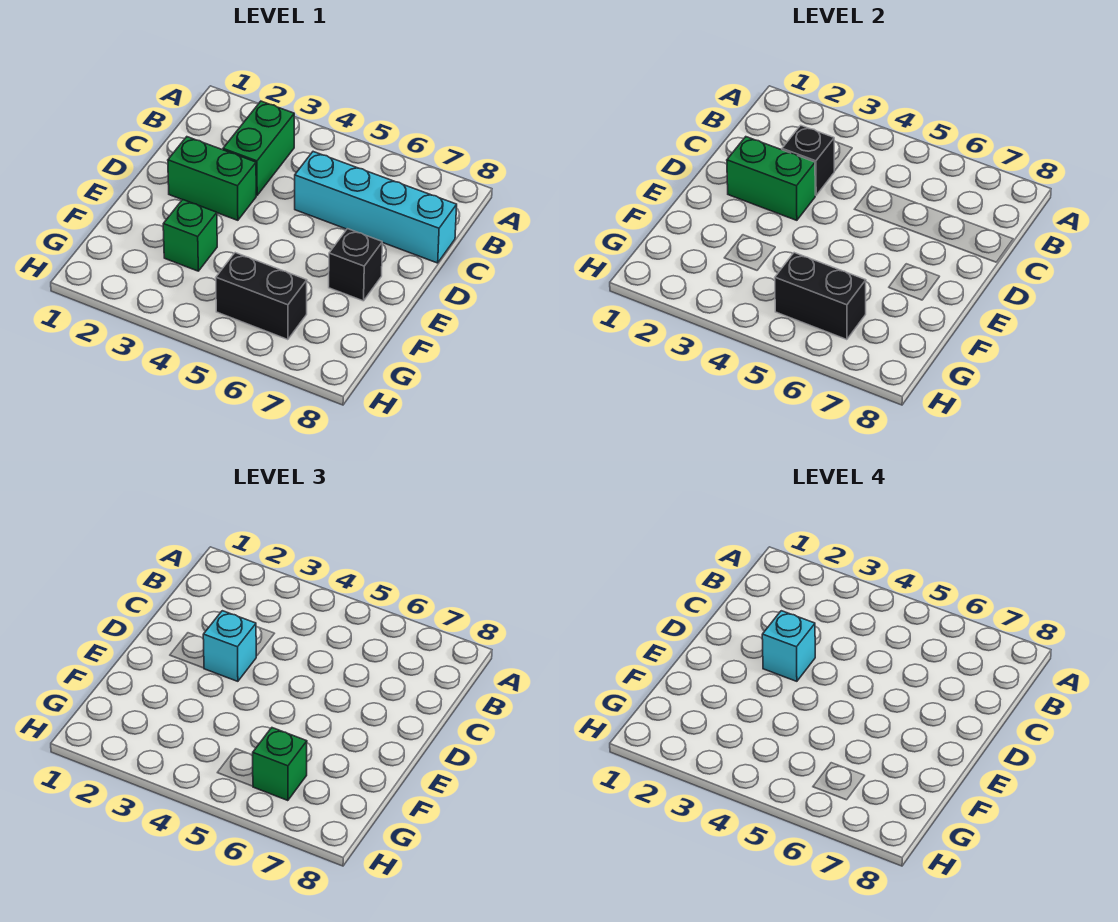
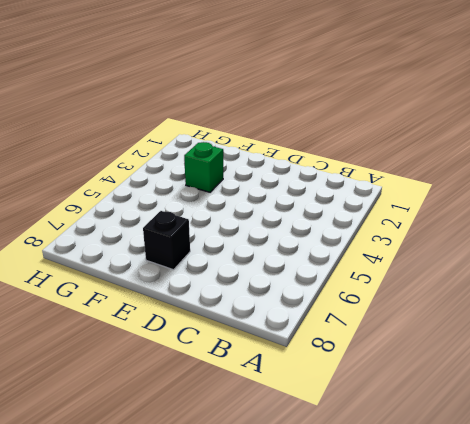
none -> green 1x2 brick [223,101,294,195]
none -> cyan 1x4 brick [295,152,457,263]
none -> green 1x2 brick [168,137,256,220]

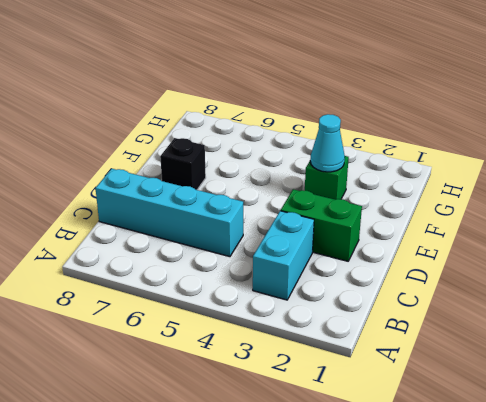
cyan 1x2 brick [253,211,314,300] -> green 1x2 brick [223,101,294,195]
cyan 1x1 cone [310,114,345,172] -> none
none -> black 1x2 brick [216,253,307,340]
none -> black 1x1 brick [782,125,834,195]
none -> green 1x2 brick [727,137,815,220]

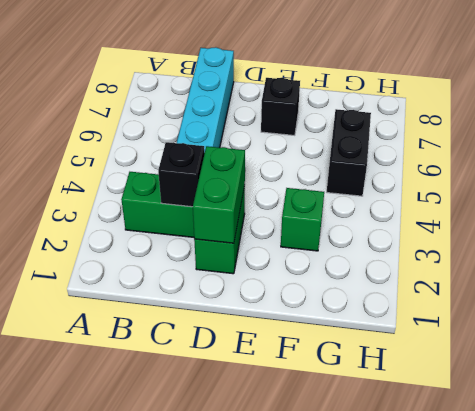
none -> black 1x2 brick [775,253,866,340]
none -> cyan 1x1 brick [203,611,256,681]
none -> green 1x1 brick [253,728,307,801]

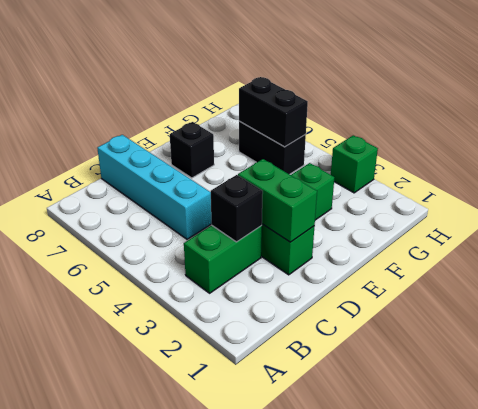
green 1x1 brick [331,135,378,193] -> green 1x1 brick moved to [253,728,307,801]
none -> cyan 1x1 brick [203,611,256,681]
none -> cyan 1x1 brick [762,611,815,681]

